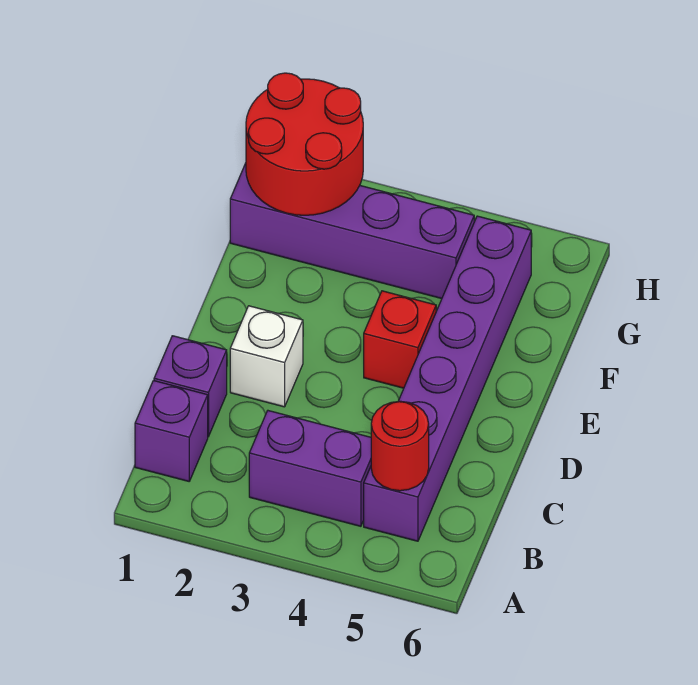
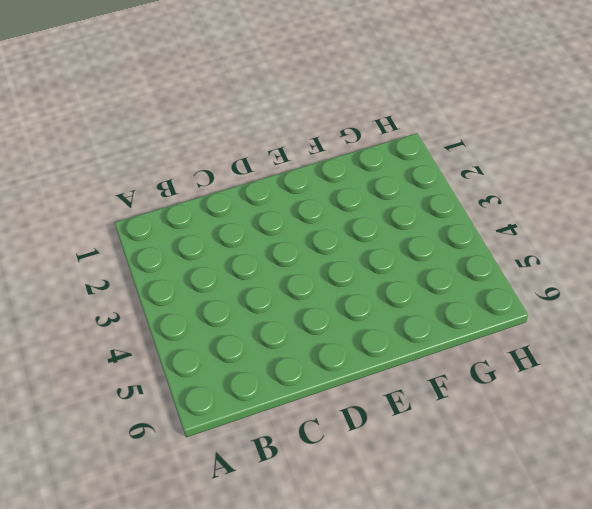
none -> purple 1x1 brick [135,381,208,481]
none -> purple 1x2 brick [249,411,371,526]

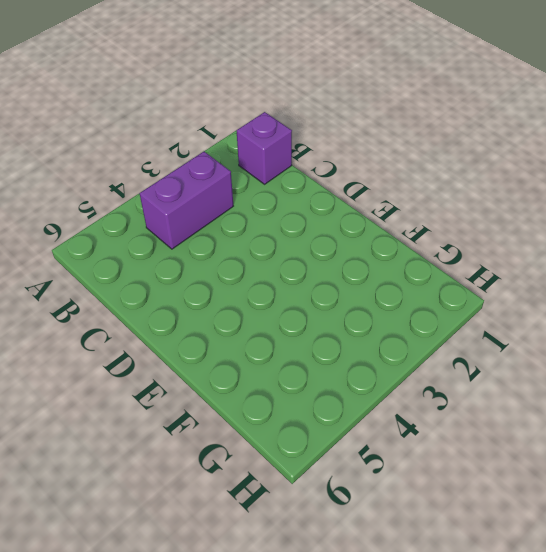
none -> purple 1x6 brick [364,216,531,541]
none -> purple 1x1 brick [154,336,227,437]

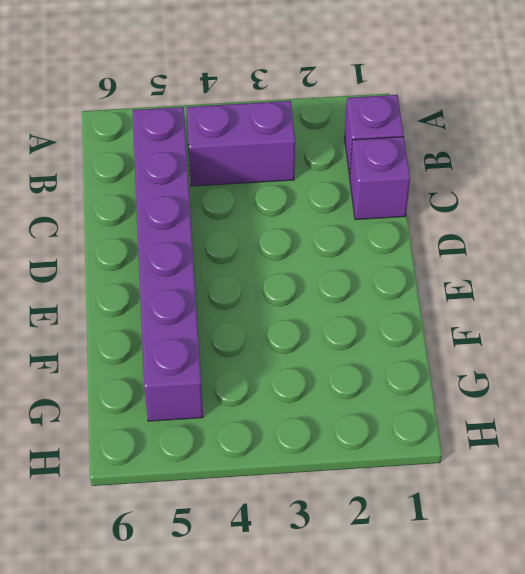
none -> white 1x1 brick [230,306,303,407]
none -> red 1x1 brick [364,291,436,388]

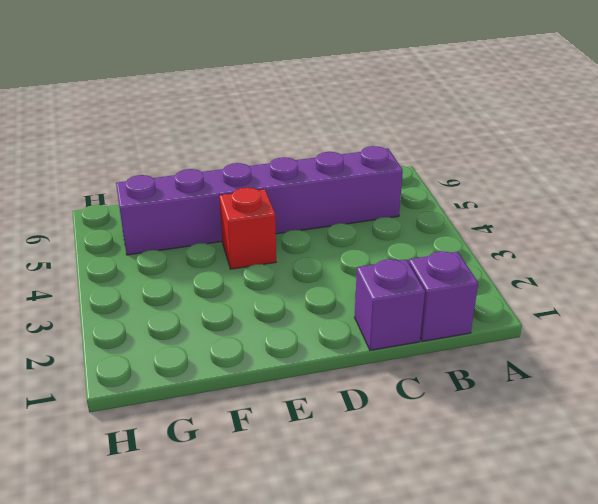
none -> purple 1x2 brick [249,411,371,526]
none -> white 1x1 brick [230,306,303,407]

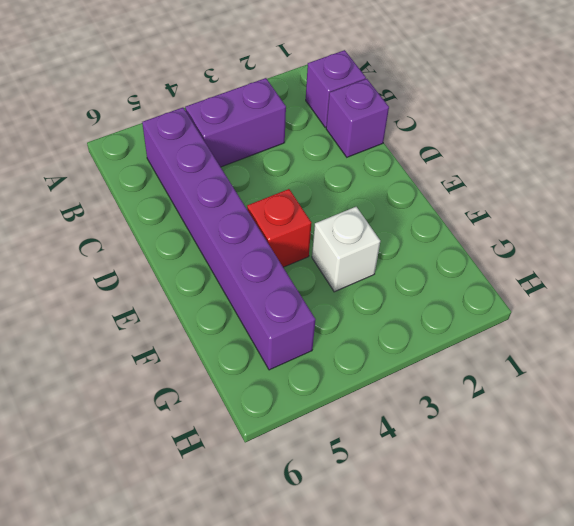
white 1x1 brick [312,207,380,292] -> white 1x1 brick moved to [230,306,303,407]
none -> purple 1x4 brick [230,163,474,299]
none -> red 1x1 round brick [371,401,429,491]

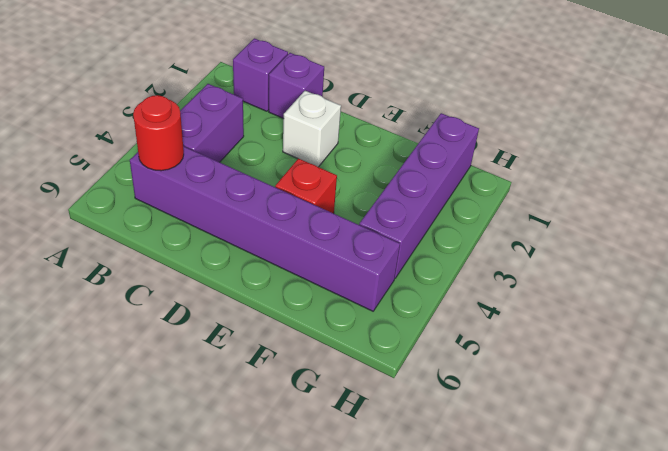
none -> red 2x2 round brick [246,73,363,215]

